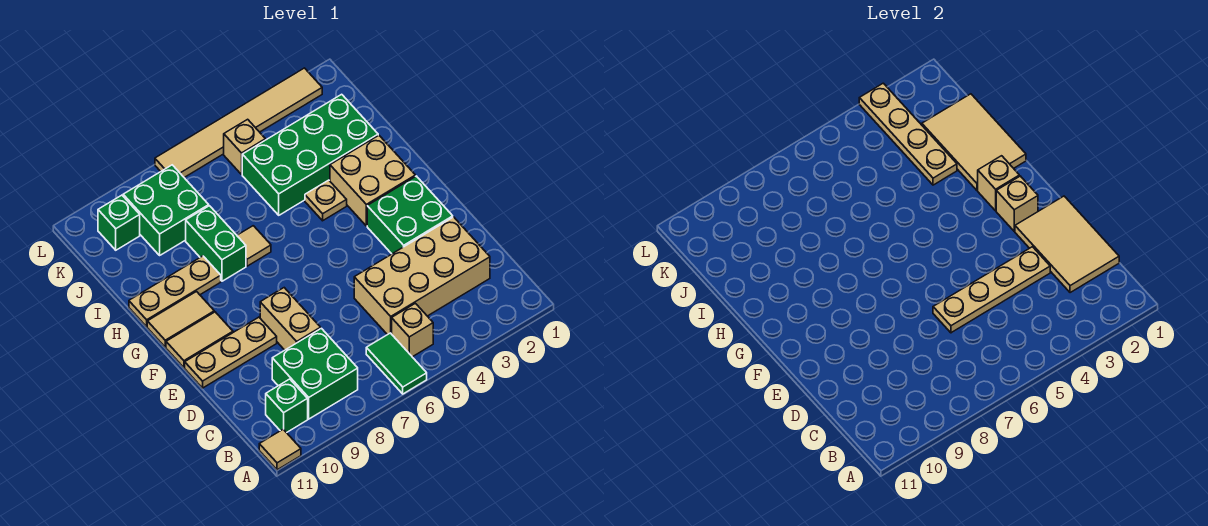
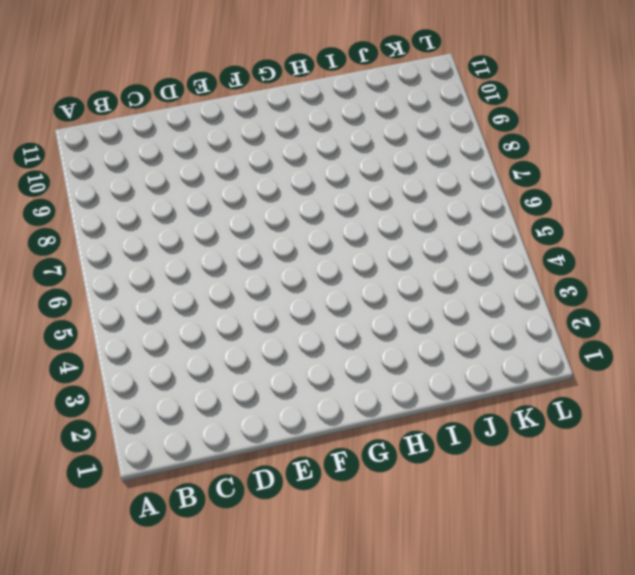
none -> green 1x2 tile [366,333,427,394]
none -> tan 1x1 tile [259,429,301,470]
none -> tan 1x1 brick [392,303,433,357]

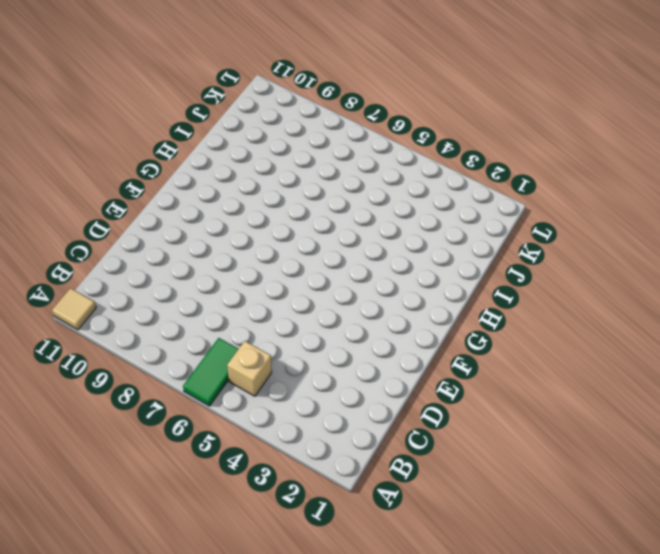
none -> green 2x2 brick [272,328,358,419]
none -> green 1x1 brick [266,379,308,433]
none -> tan 2x4 brick [354,217,490,335]

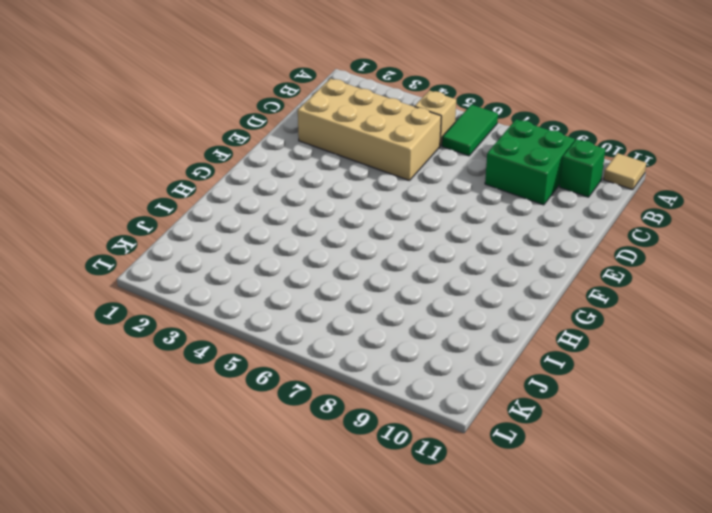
none -> tan 1x2 brick [260,288,321,350]
none -> green 2x2 brick [367,176,453,254]
none -> tan 1x3 plate [185,317,277,388]

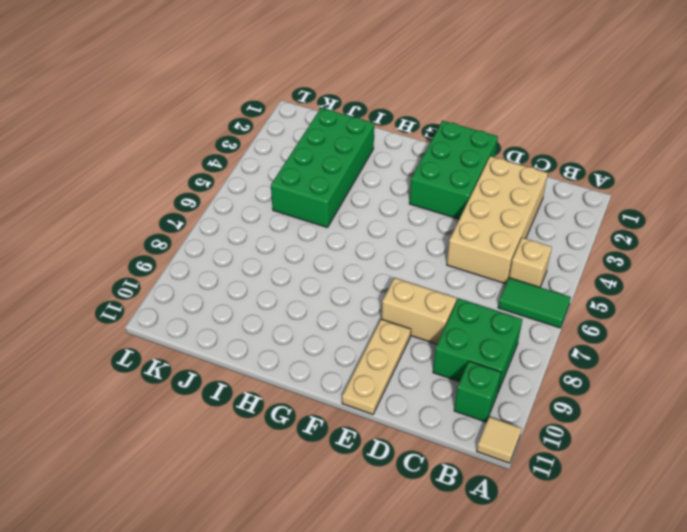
green 2x3 brick [409,121,498,219] -> green 2x2 brick [367,176,453,254]
none -> tan 1x2 tile [166,312,233,368]
none -> tan 2x2 brick [330,135,415,226]
none -> tan 1x2 tile [147,292,214,347]

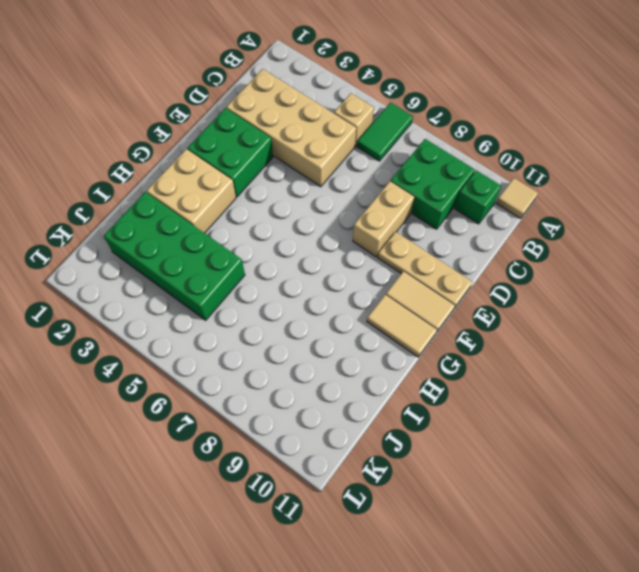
none -> tan 1x1 plate [305,180,347,221]
none -> tan 1x1 tile [237,226,271,266]
none -> green 1x2 brick [186,206,246,281]

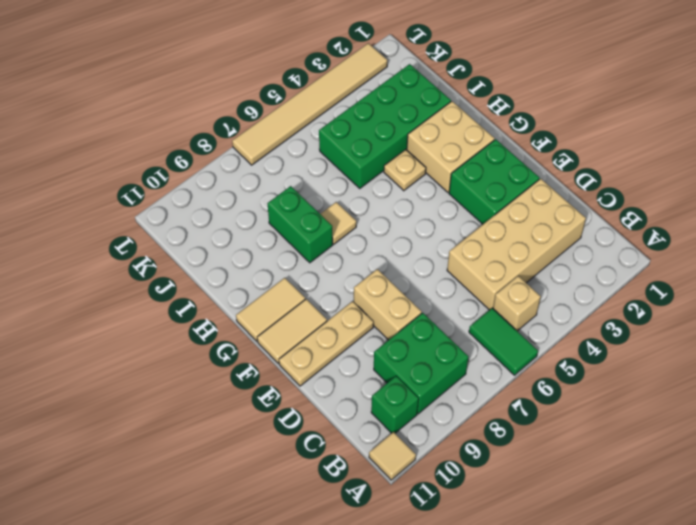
none -> tan 1x3 plate [129,256,221,327]
none -> green 2x2 brick [123,165,209,255]
none -> tan 1x1 brick [224,119,265,174]

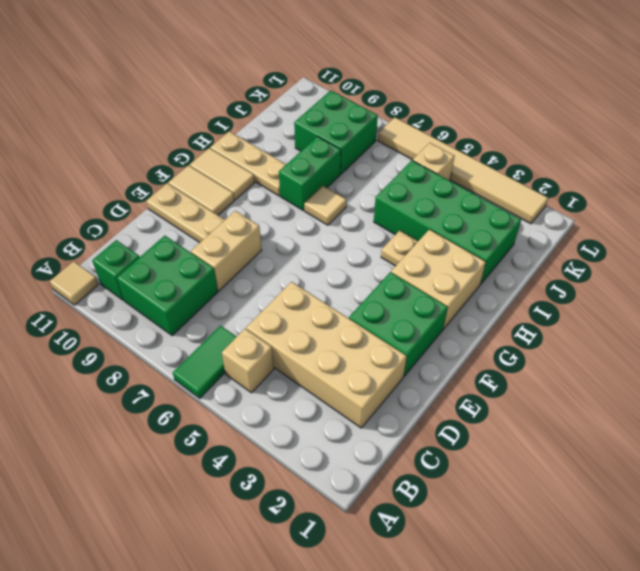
none -> green 1x1 brick [98,195,140,250]
none -> tan 2x3 tile [1015,196,1119,293]
none -> tan 1x4 plate [933,247,1050,333]

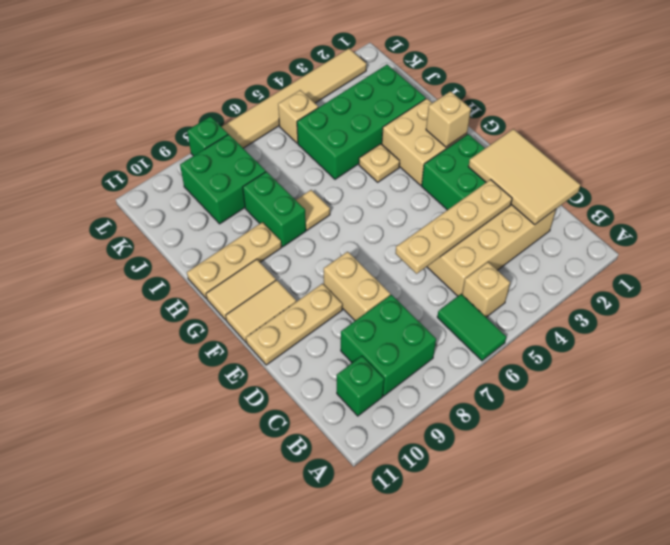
green 1x1 brick [187,116,228,156] -> green 1x1 brick moved to [98,195,140,250]
none -> tan 1x1 tile [259,429,301,470]
none -> tan 1x1 brick [996,176,1038,231]
none -> tan 2x3 tile [922,94,1026,190]

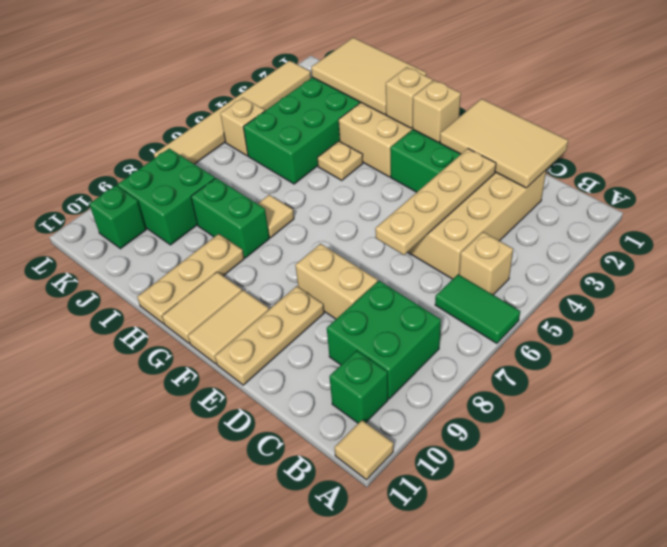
none -> tan 1x4 plate [859,83,957,185]

